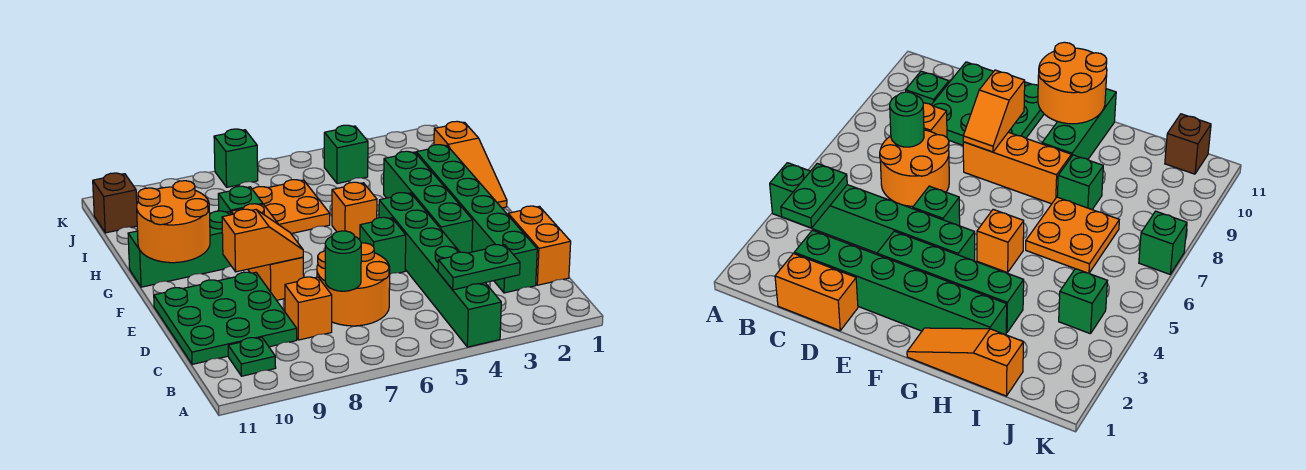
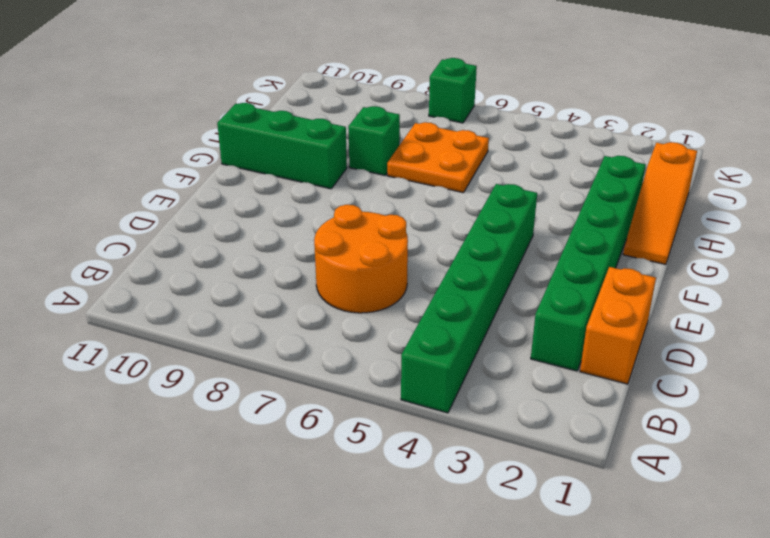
none -> green 1x1 plate [228,337,276,376]
none -> orange 1x1 brick [285,277,332,340]
none -> green 3x3 plate [154,272,297,364]

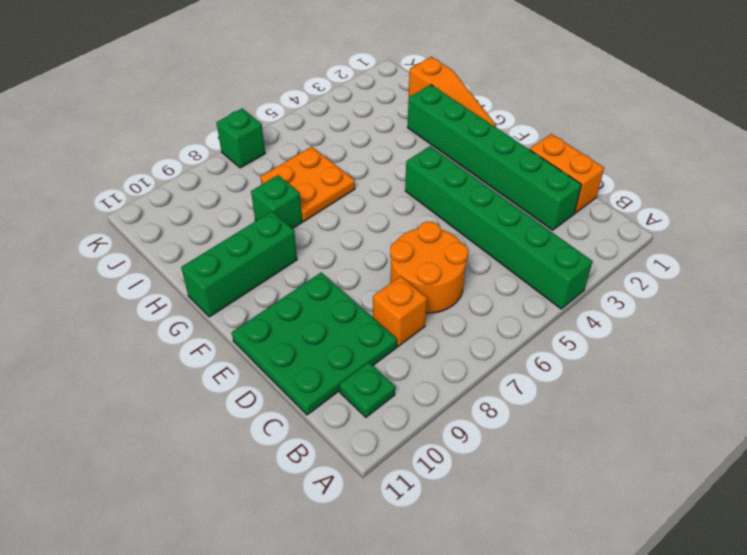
none -> green 1x4 brick [384,151,473,253]
none -> green 1x1 brick [359,217,406,274]
none -> orange 1x3 brick [231,204,304,300]

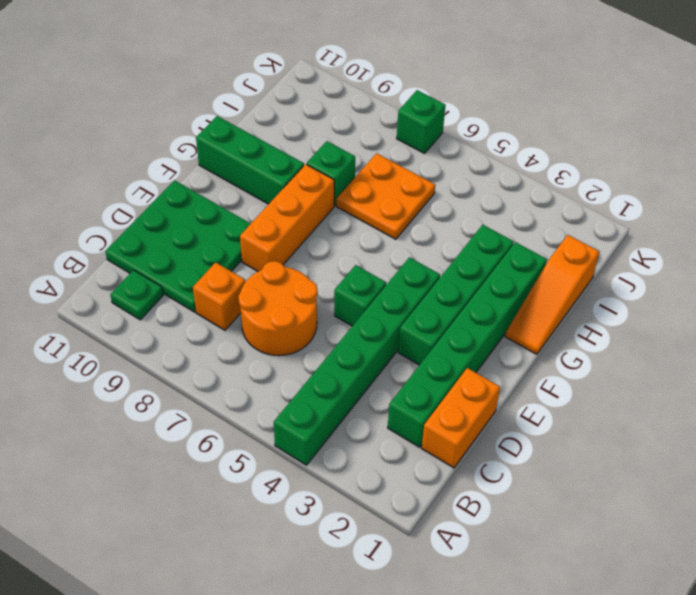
none -> orange 1x1 brick [332,182,377,239]
none -> green 1x1 brick [324,125,368,184]
none -> brown 1x1 brick [93,173,137,233]

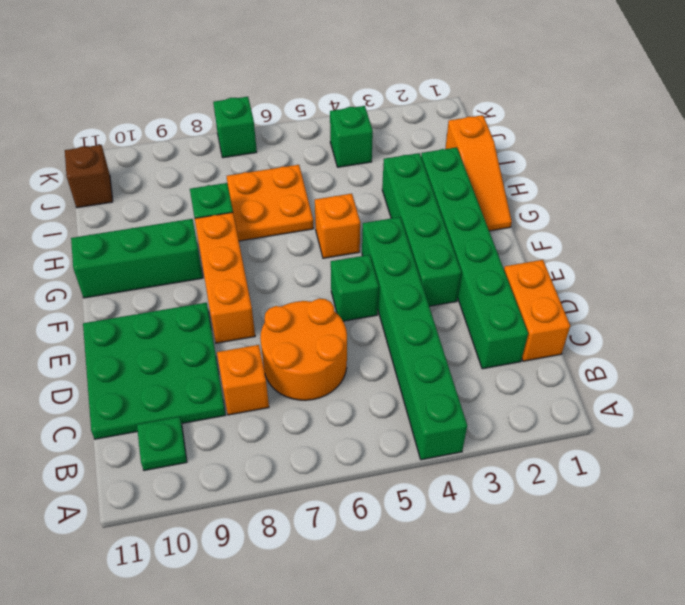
none -> green 1x2 plate [438,245,520,290]
none -> green 1x1 round brick [325,231,361,291]
none -> orange 1x2 slope [222,209,303,272]

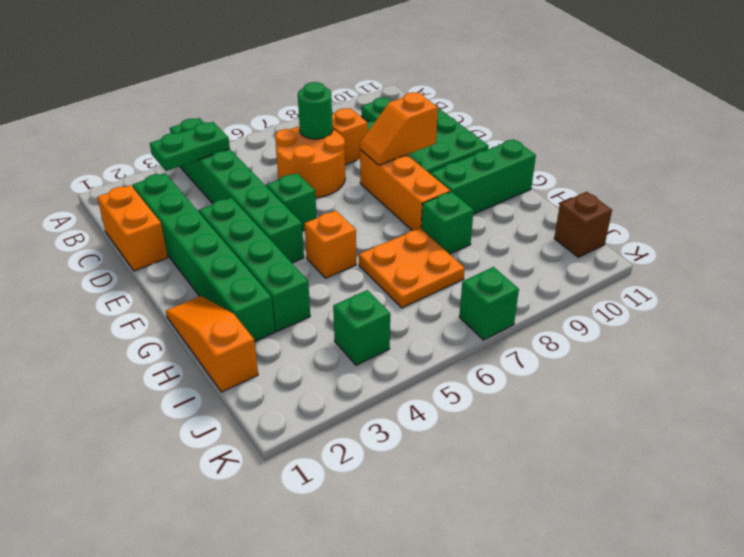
none -> orange 2x2 round brick [137,181,210,263]

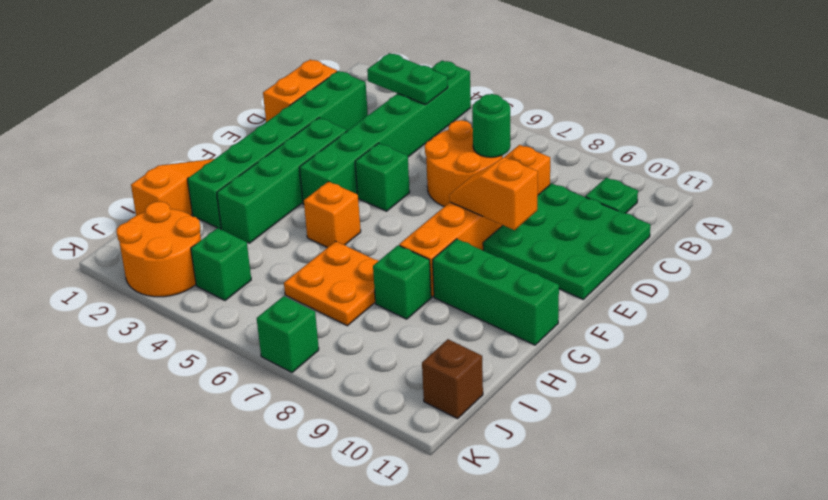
orange 2x2 round brick [117,201,201,297] -> orange 2x2 round brick moved to [137,181,210,263]

